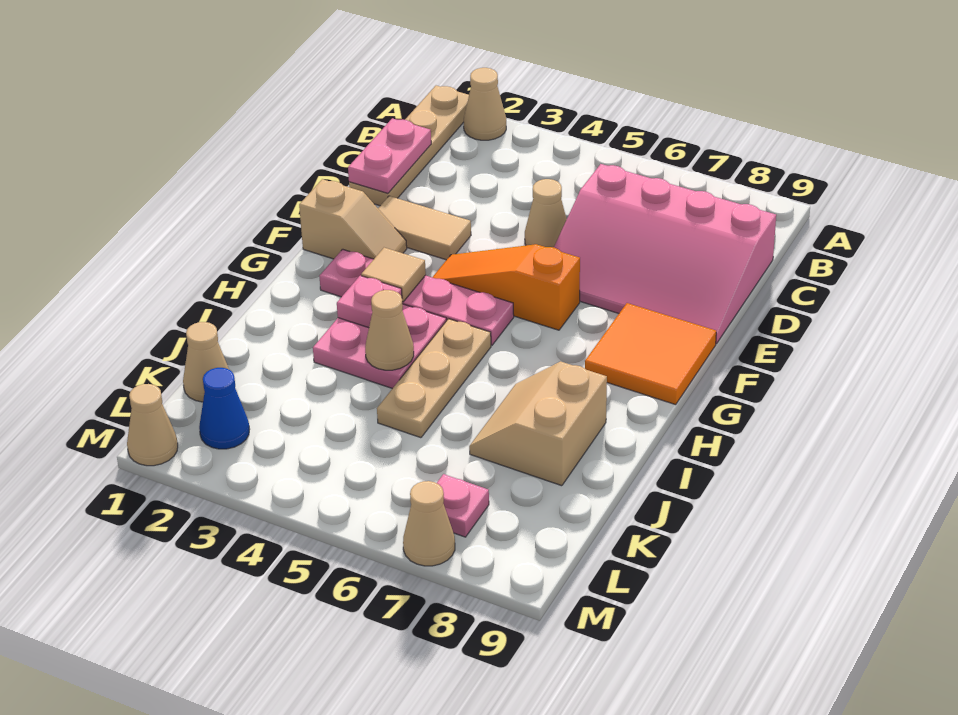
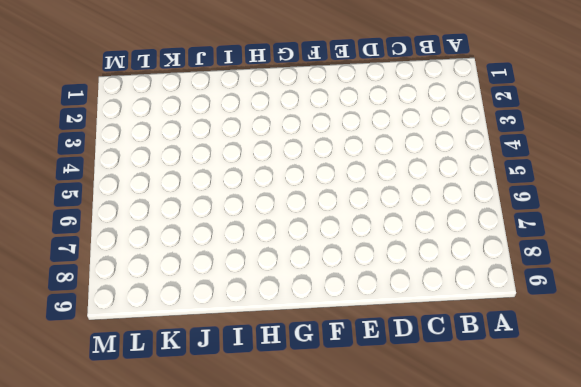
none -> tan 1x4 plate [349,86,469,206]
none -> tan 1x1 cone [464,68,506,140]
none -> pink 3x4 slope [554,164,776,344]

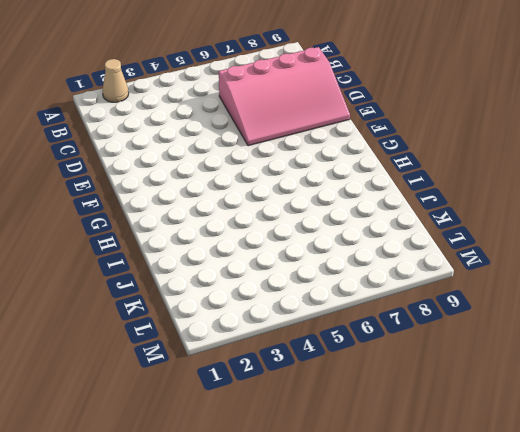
none -> tan 1x4 plate [349,86,469,206]
none -> tan 1x1 cone [525,179,567,248]
none -> tan 1x2 tile [378,196,471,260]

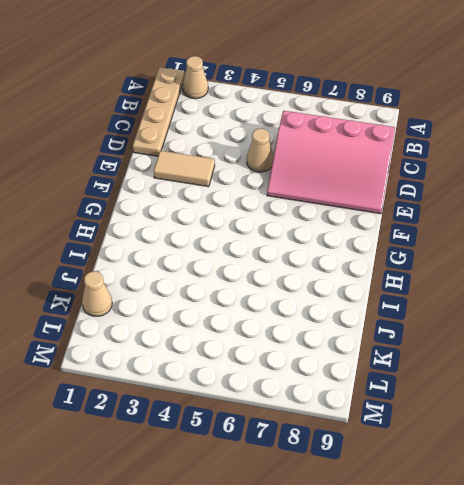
none -> tan 1x2 slope [299,179,407,259]
none -> orange 1x3 slope [432,244,580,330]
none -> orange 2x2 tile [585,303,716,405]

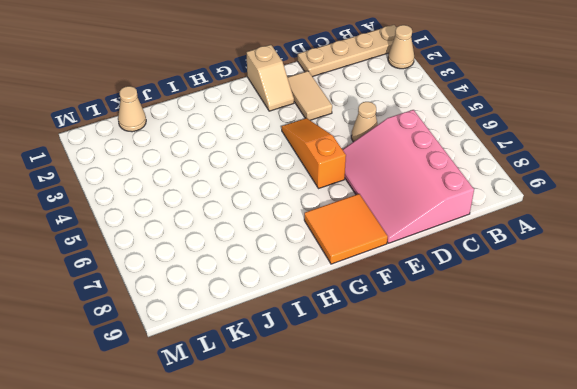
none -> pink 1x4 plate [319,249,514,345]
none -> pink 2x2 plate [313,304,446,388]
none -> tan 1x3 plate [377,319,491,438]

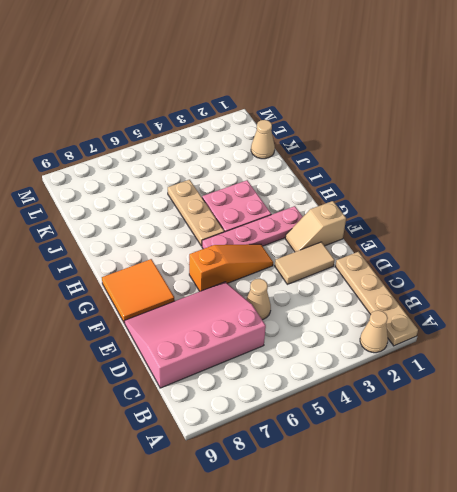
none -> tan 2x2 slope [469,362,607,486]
none -> blue 1x1 cone [199,368,250,449]
none -> pink 1x1 plate [437,474,489,537]

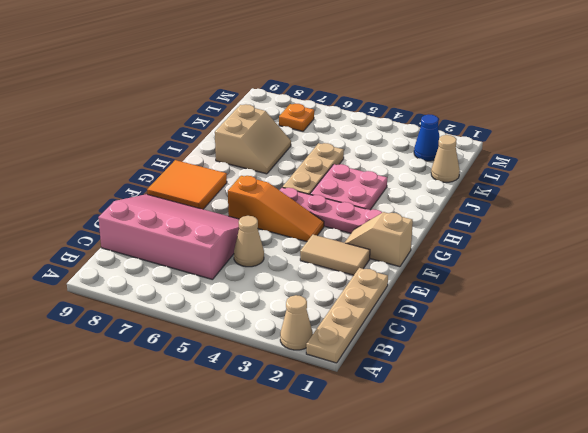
orange 1x1 plate [279,104,314,131] -> pink 1x1 plate [437,474,489,537]
none -> tan 1x1 cone [127,384,178,466]
none -> tan 1x1 cone [403,481,455,566]
none -> pink 1x2 plate [348,118,431,193]

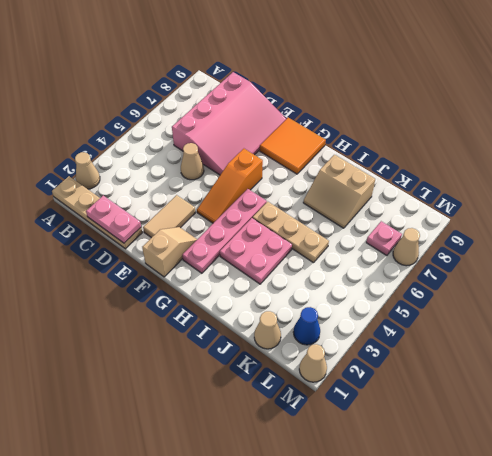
none -> tan 1x1 tile [361,248,426,302]
none -> pink 1x1 plate [337,275,402,328]
none -> tan 1x1 cone [365,290,414,370]

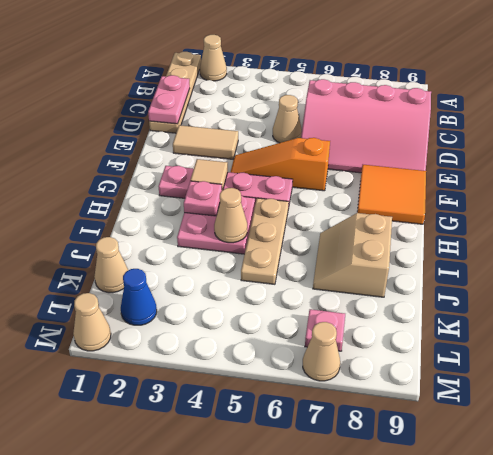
none -> tan 1x2 slope [299,179,407,259]

